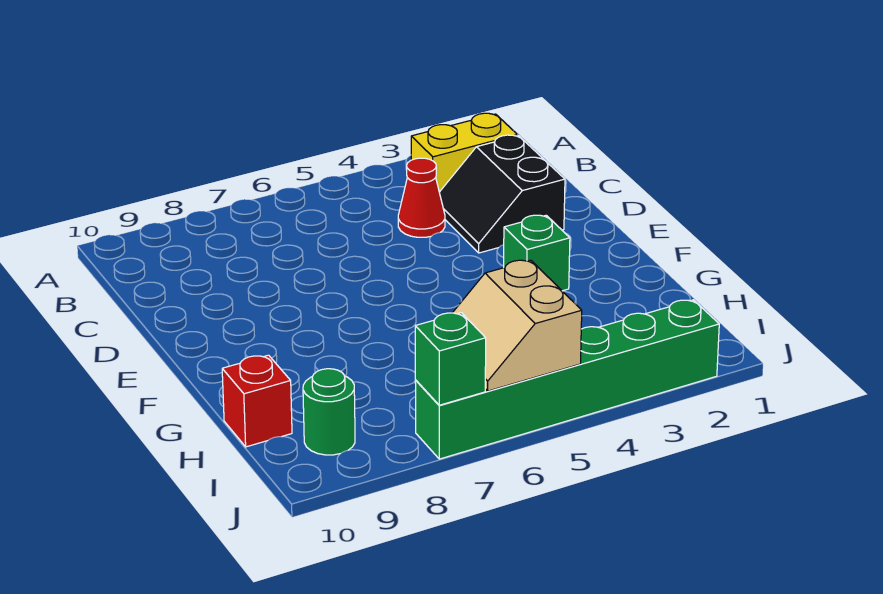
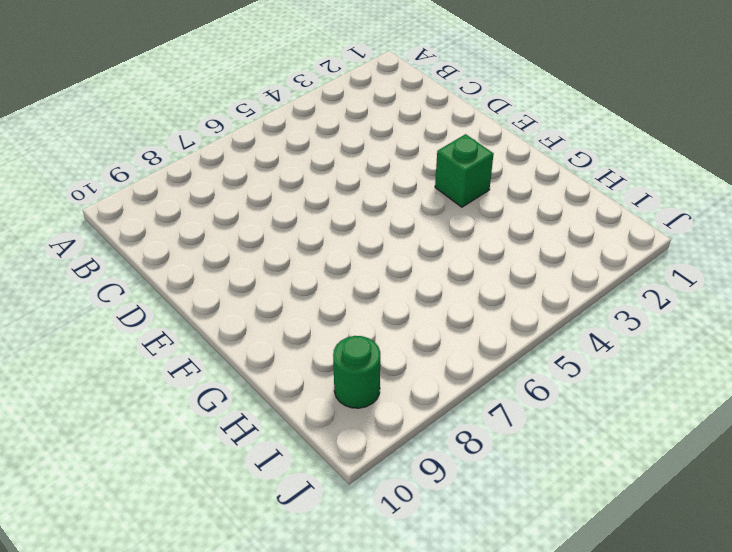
none -> yellow 1x2 brick [411,113,518,192]
none -> black 2x2 slope [439,135,565,253]

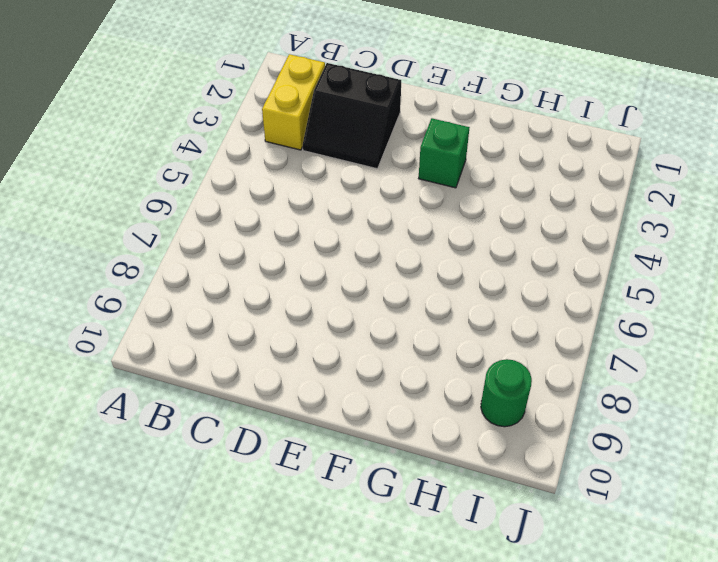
none -> red 1x1 cone [398,158,445,237]
none -> red 1x1 brick [222,355,292,447]

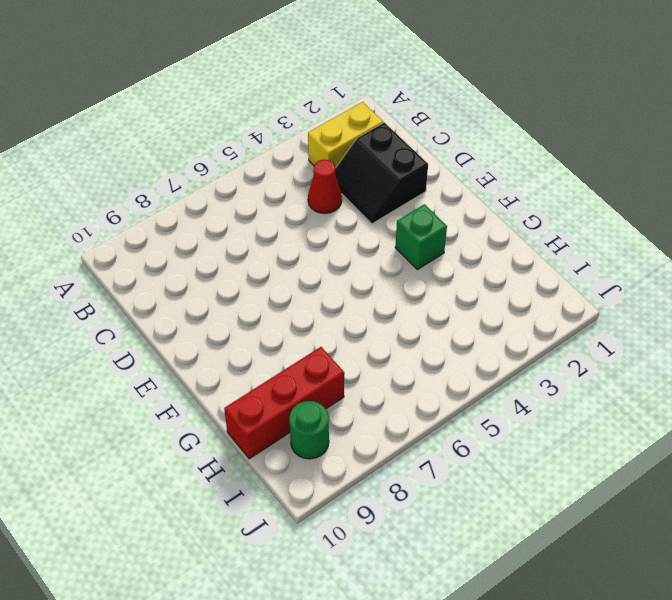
red 1x3 brick [224,347,344,459] -> red 1x1 brick [222,355,292,447]
none -> green 1x6 brick [415,300,719,459]
none -> tan 2x2 slope [453,260,582,391]

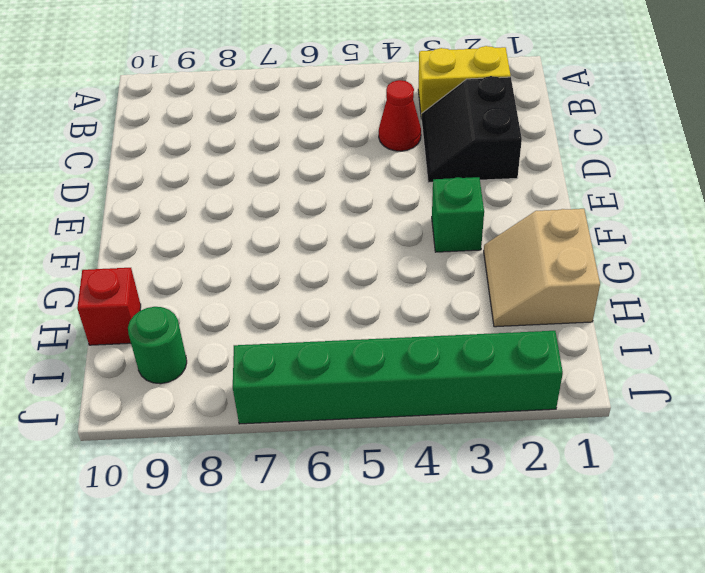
tan 2x2 slope [484,209,600,327] -> tan 2x2 slope moved to [453,260,582,391]
none -> green 1x1 brick [415,313,486,405]

